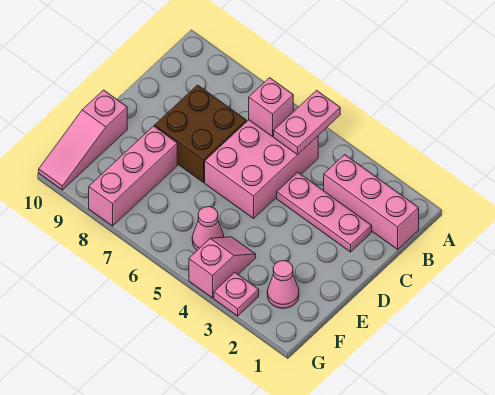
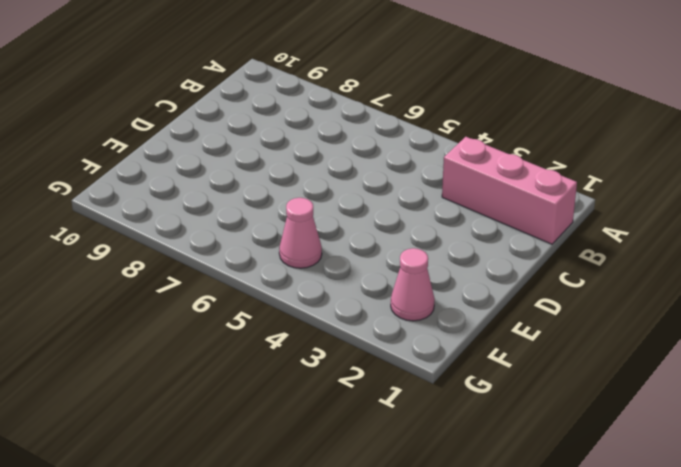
none -> pink 2x3 brick [205,120,318,218]
none -> pink 1x3 plate [277,172,372,252]
none -> brown 2x2 brick [155,85,246,182]

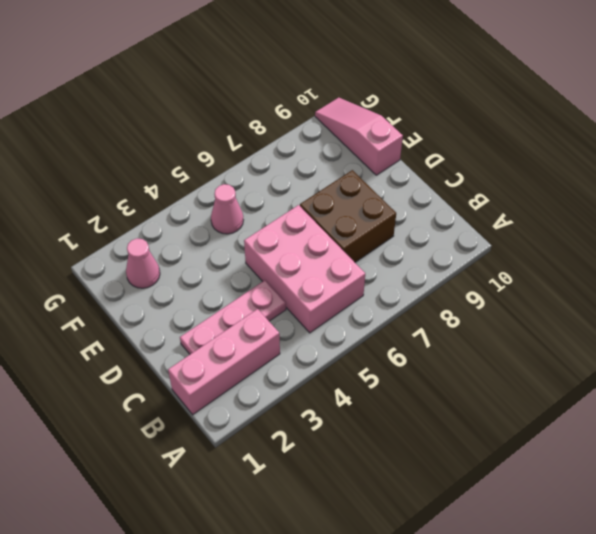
none -> pink 1x3 brick [89,126,177,226]
none -> pink 1x2 slope [189,237,256,298]
none -> pink 1x1 plate [214,272,259,316]

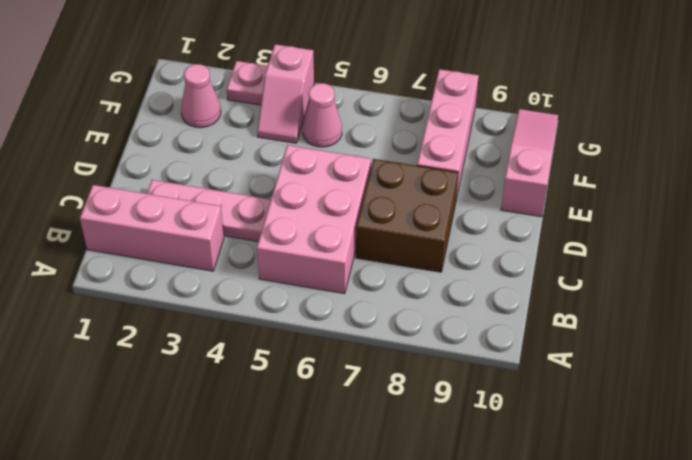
none -> pink 1x2 plate [274,90,340,155]
none -> pink 1x1 brick [249,78,293,137]

